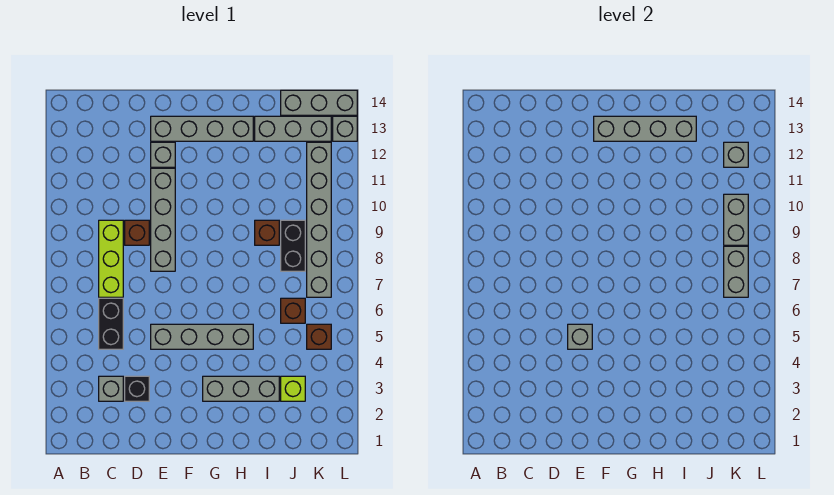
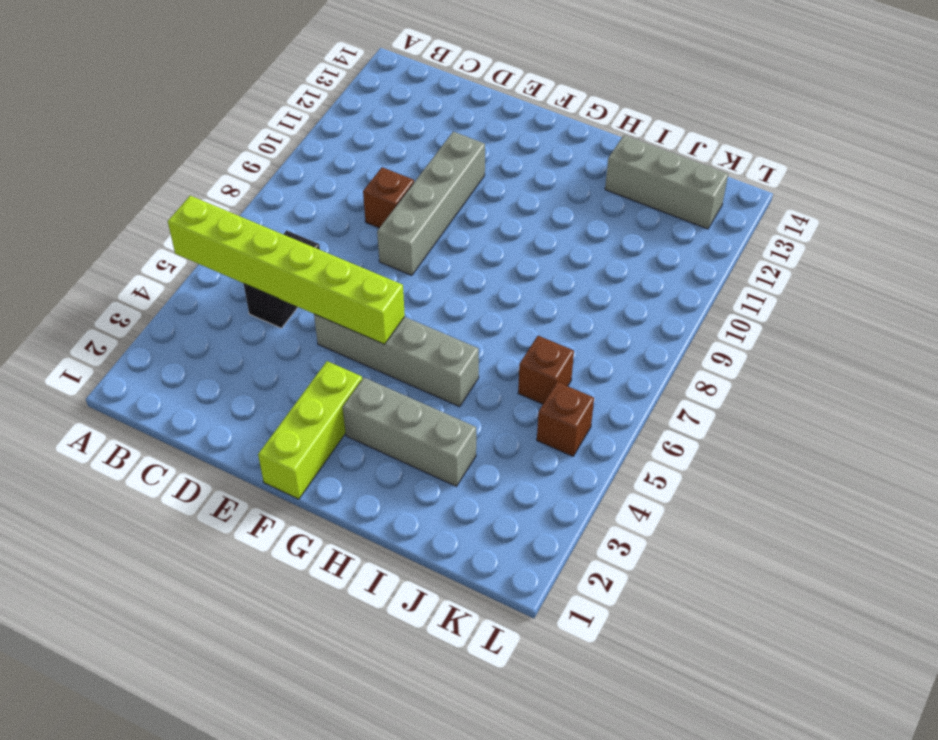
lime 1x6 brick [168,196,405,344] -> grey 1x1 brick [568,324,592,349]
lime 1x3 brick [258,361,362,499] -> lime 1x3 brick moved to [99,220,123,297]
none -> grey 1x1 brick [99,376,123,401]
none -> black 1x1 brick [125,376,149,401]
none -> grey 1x1 brick [151,142,175,167]

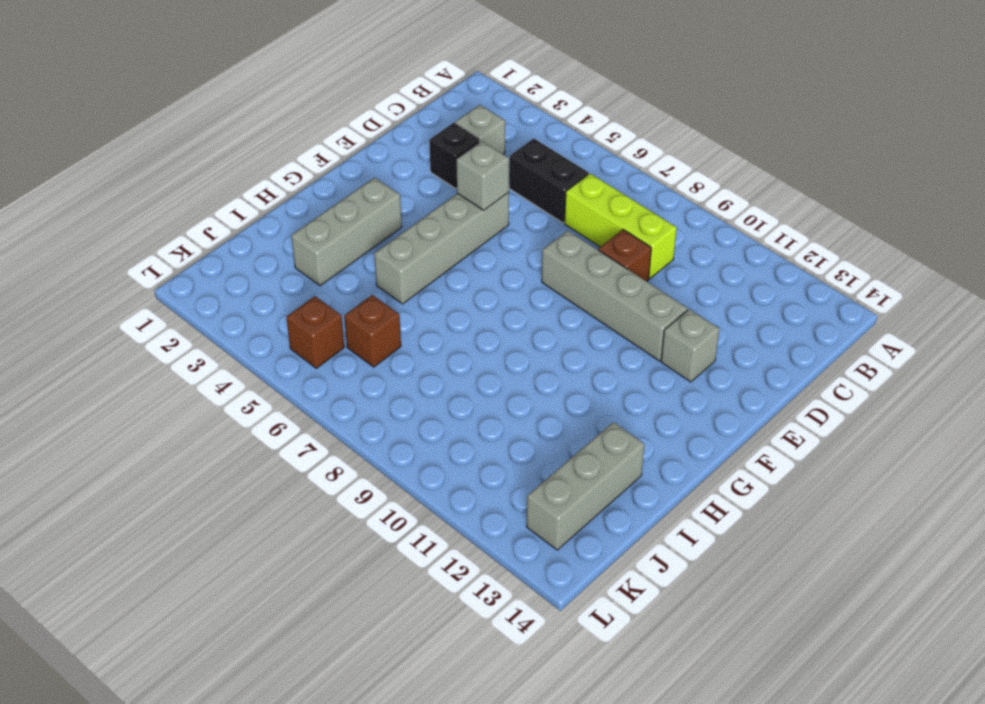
none -> grey 1x4 brick [151,116,253,141]
none -> brown 1x1 brick [255,220,279,245]
none -> lime 1x1 brick [281,376,305,401]

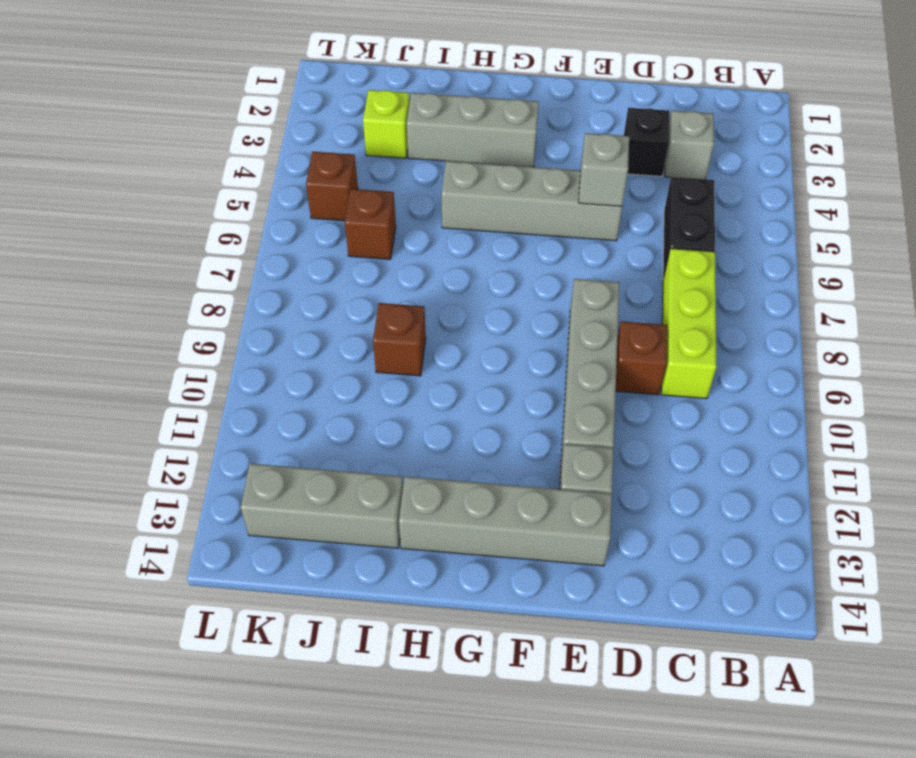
none -> black 1x2 brick [281,220,305,271]
none -> grey 1x3 brick [281,90,357,115]
none -> grey 1x6 brick [307,142,331,297]

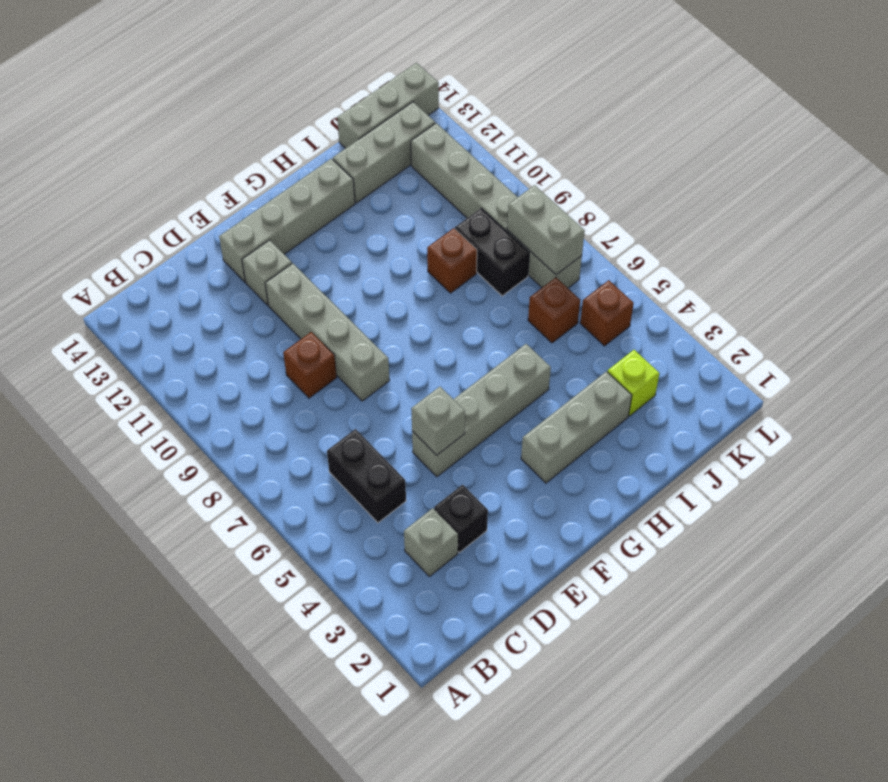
none -> lime 1x3 brick [99,220,123,297]
none -> grey 1x1 brick [333,116,357,141]
none -> grey 1x4 brick [594,116,696,141]

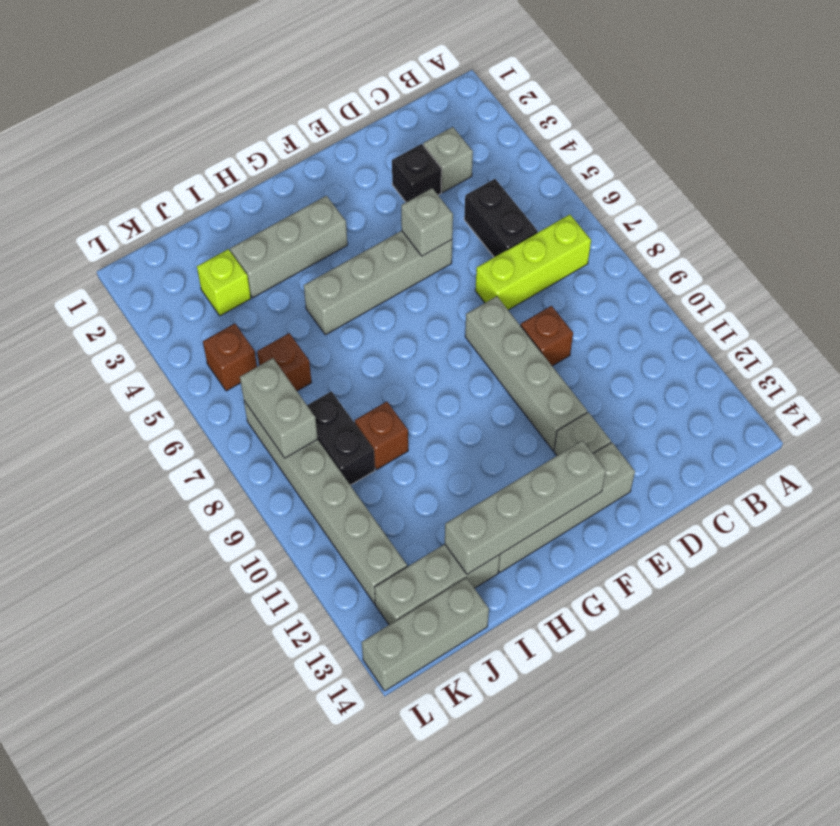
lime 1x3 brick [475,214,591,310] -> lime 1x3 brick turned to [99,220,123,297]
none -> grey 1x1 brick [333,116,357,141]
none -> grey 1x2 brick [724,194,748,245]
none -> grey 1x1 brick [724,142,748,167]

